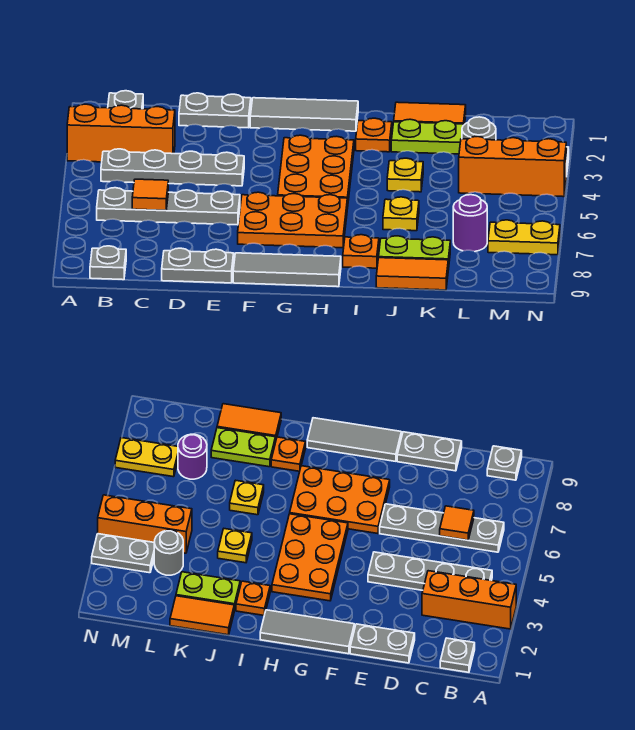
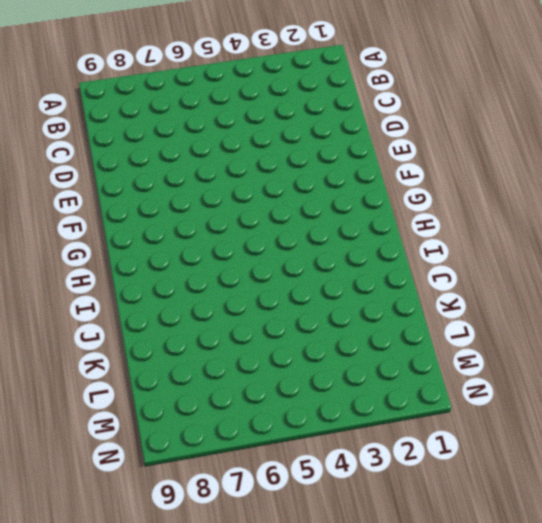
none -> orange 1x3 brick [67,104,175,162]
none -> grey 1x1 plate [108,91,143,109]
none -> grey 1x4 plate [101,149,244,186]

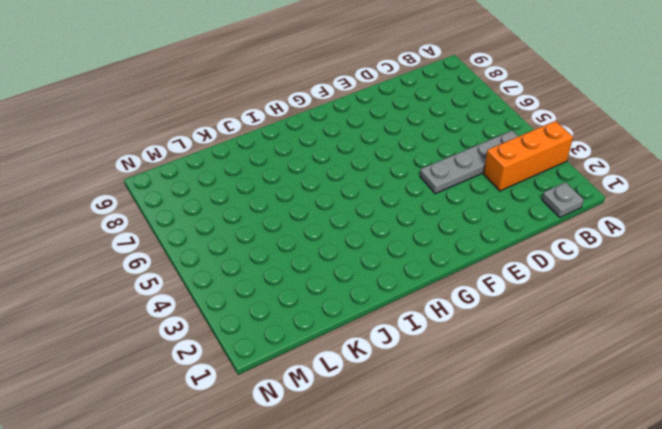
none -> grey 1x4 plate [97,188,240,225]
none -> grey 1x1 plate [90,246,126,280]
none -> grey 1x2 plate [179,93,251,128]

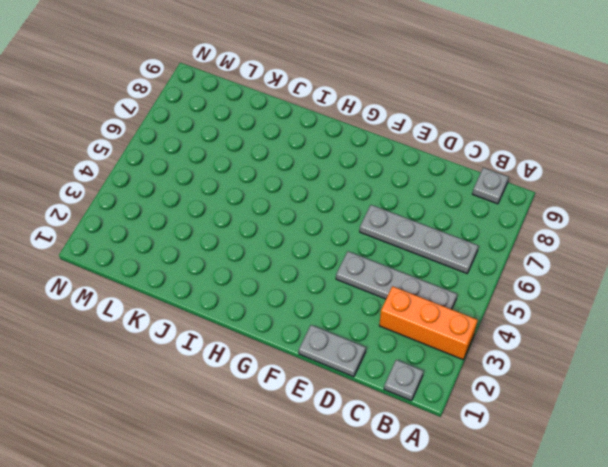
none -> grey 1x2 plate [162,248,234,283]
none -> grey 1x3 tile [250,98,358,131]
none -> orange 2x3 plate [238,192,347,248]

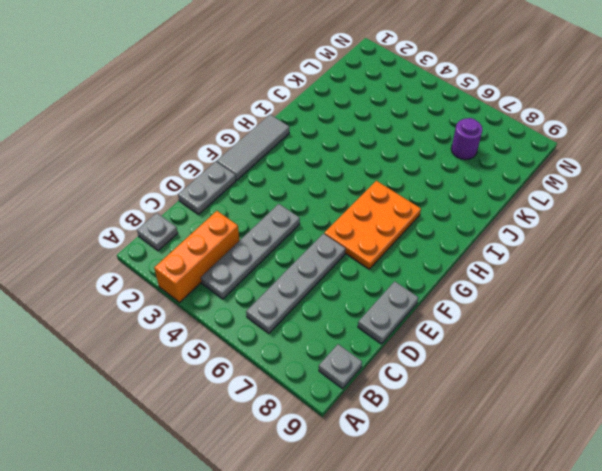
none -> grey 1x3 tile [233,253,341,287]
none -> orange 2x3 plate [278,135,354,209]
none -> orange 1x1 plate [356,118,392,152]

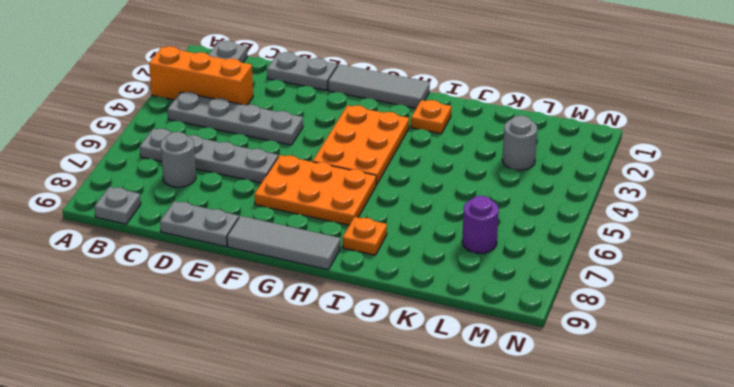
grey 1x1 round brick [160,132,196,187] -> none
none -> orange 1x2 tile [394,102,466,125]
none -> lime 1x2 plate [391,119,463,154]
none -> yellow 1x1 plate [387,158,423,192]

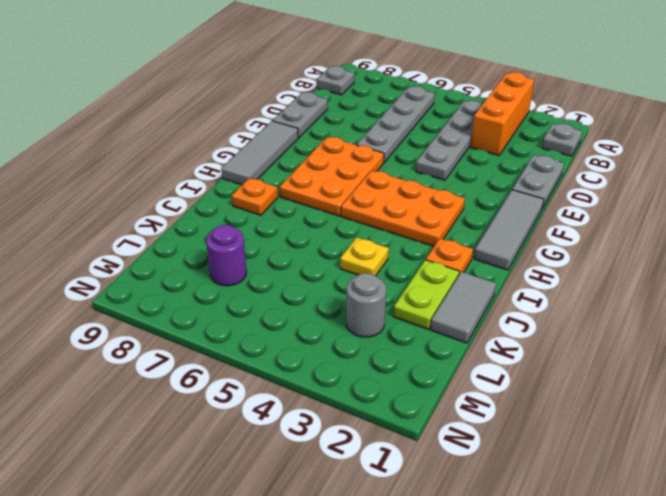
grey 1x2 tile [431,272,496,343] -> orange 1x2 tile [394,102,466,125]
none -> yellow 1x1 plate [383,197,419,231]
none -> lime 1x2 plate [379,236,450,270]
none -> orange 1x2 tile [376,258,448,290]

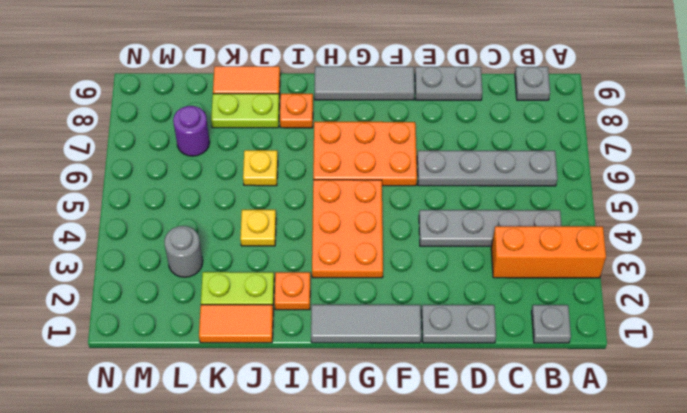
none -> orange 1x3 brick [459,136,566,197]
none -> grey 1x2 plate [92,534,154,573]
none -> yellow 1x2 plate [488,220,560,255]

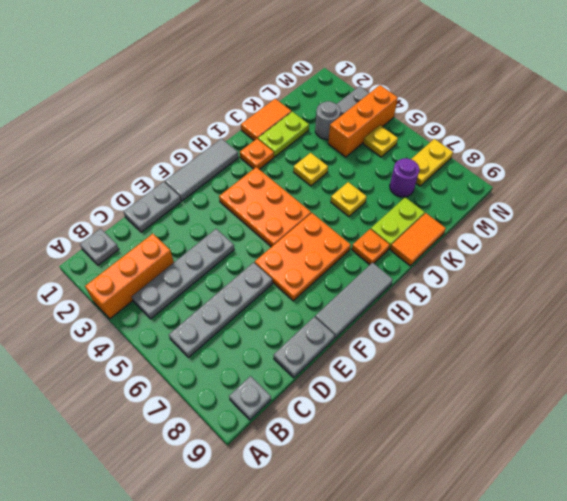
yellow 1x1 plate [363,125,398,157] -> none
none -> orange 1x1 tile [132,179,168,210]

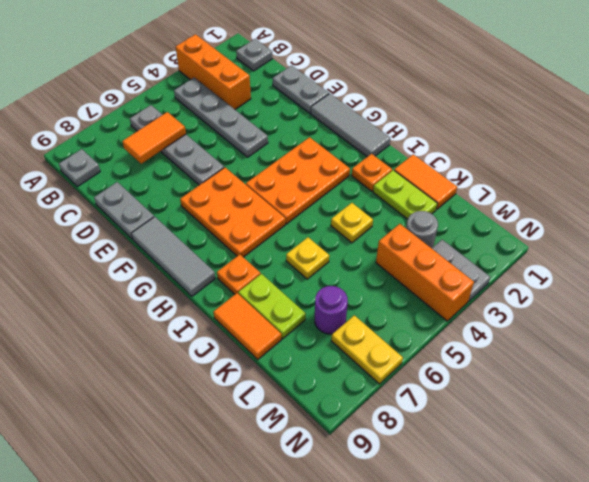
orange 1x2 tile [122,112,186,164] -> orange 1x1 tile [132,179,168,210]

